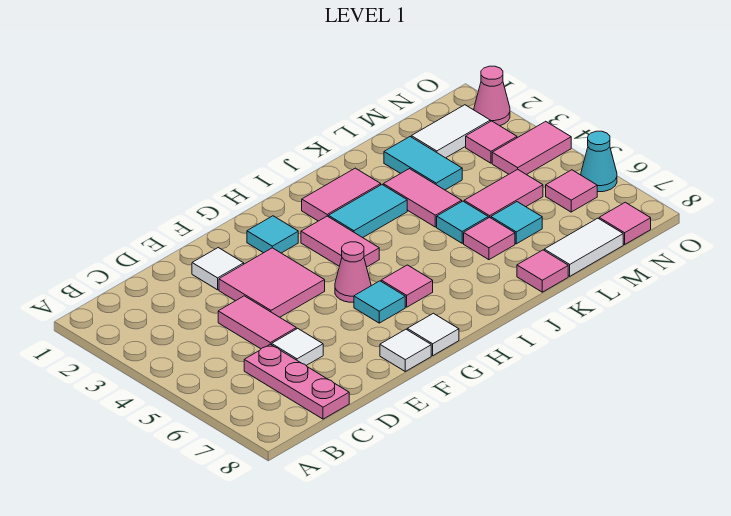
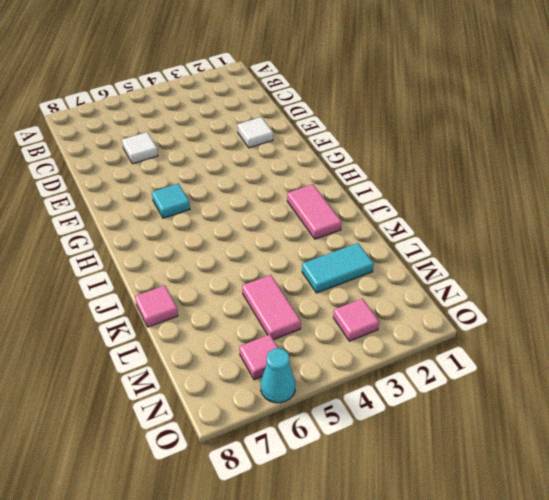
none -> pink 1x3 plate [244,344,349,419]
none -> pink 1x2 tile [218,296,296,349]
none -> pink 2x2 tile [219,248,325,317]

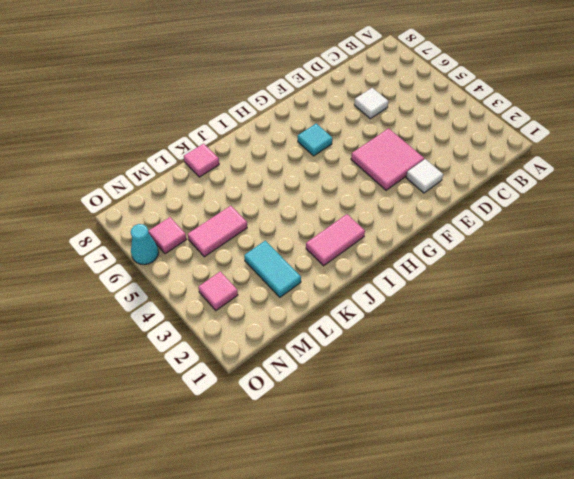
none -> pink 1x3 plate [244,344,349,419]
none -> pink 1x2 tile [218,296,296,349]
none -> white 1x1 tile [380,329,431,371]

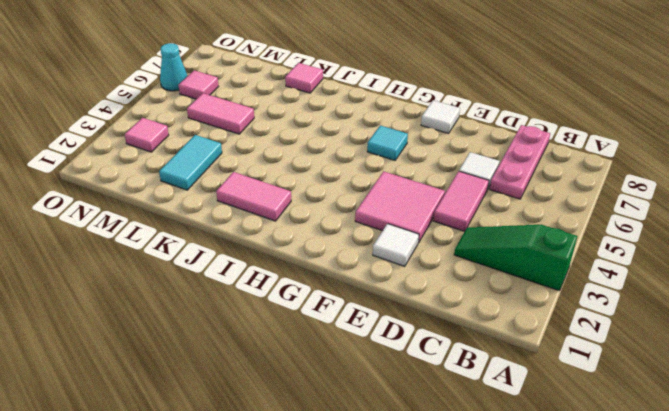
green 1x3 slope [454,225,577,291] -> none
none -> cyan 1x1 tile [247,216,298,253]
none -> pink 1x1 cone [335,242,371,302]
none -> white 1x1 tile [407,313,459,355]

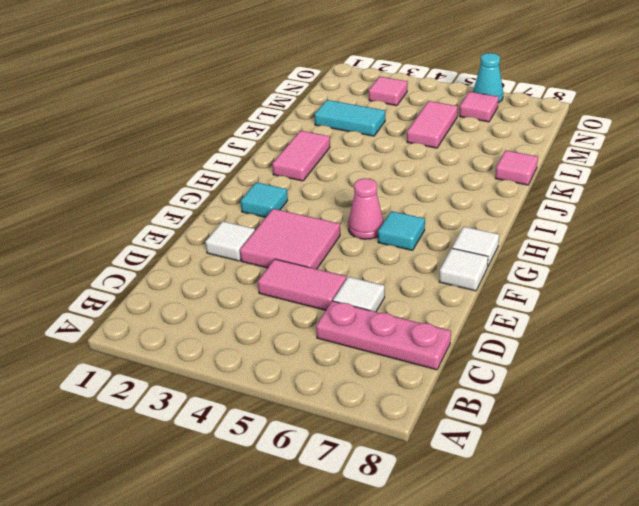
none -> pink 1x2 tile [301,216,379,267]
none -> pink 1x1 tile [381,265,433,307]
none -> cyan 1x2 tile [329,185,407,238]

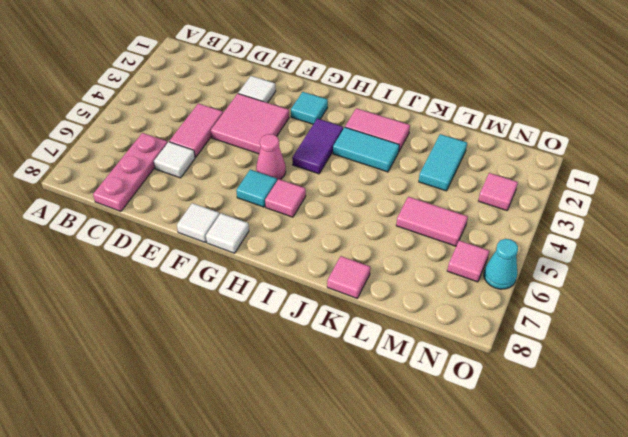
purple 1x2 tile [292,119,343,174] -> pink 1x2 tile [301,216,379,267]
none -> pink 1x2 tile [383,169,462,227]
none -> cyan 1x1 tile [437,201,488,243]
none -> pink 1x1 tile [464,217,515,260]

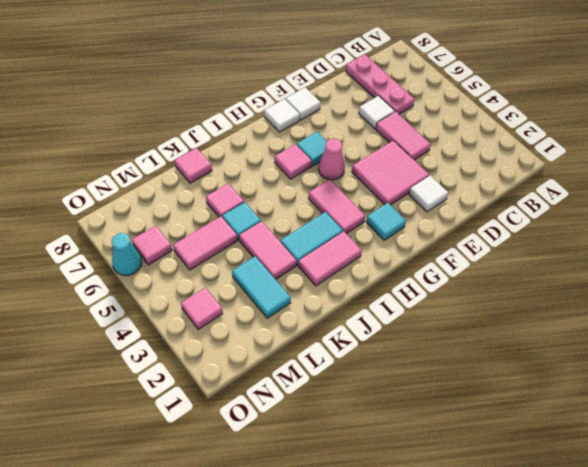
none -> cyan 1x1 tile [491,202,542,244]
none -> white 1x2 tile [544,218,623,276]
none -> white 1x2 tile [411,105,490,158]

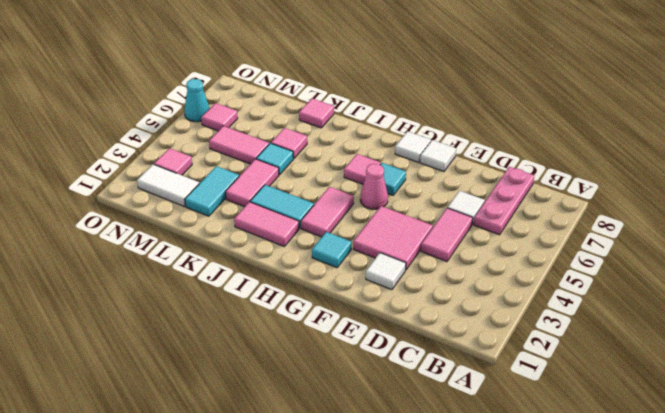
none -> cyan 1x1 tile [491,202,542,244]
none -> white 1x2 tile [544,218,623,276]
none -> pink 1x2 tile [492,121,571,175]

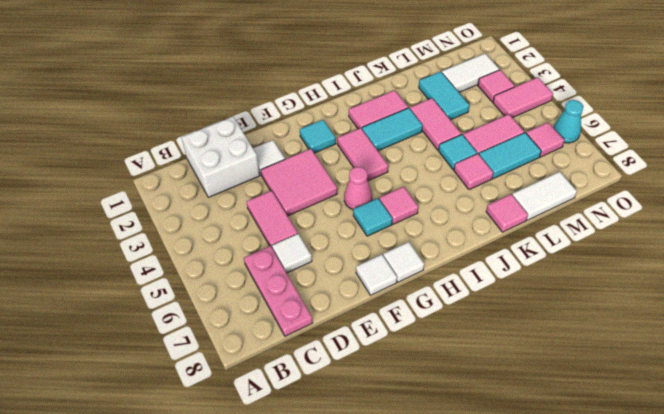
white 2x2 brick [182,117,260,197] -> none
cyan 1x2 tile [479,133,541,179] -> cyan 1x1 tile [491,202,542,244]
none -> pink 1x1 tile [599,202,651,245]
none -> pink 1x1 cone [474,66,510,126]

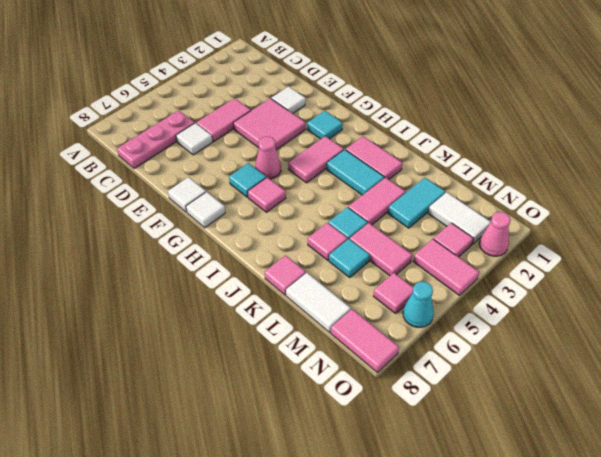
pink 1x2 tile [331,309,399,372] -> pink 1x1 tile [599,202,651,245]

